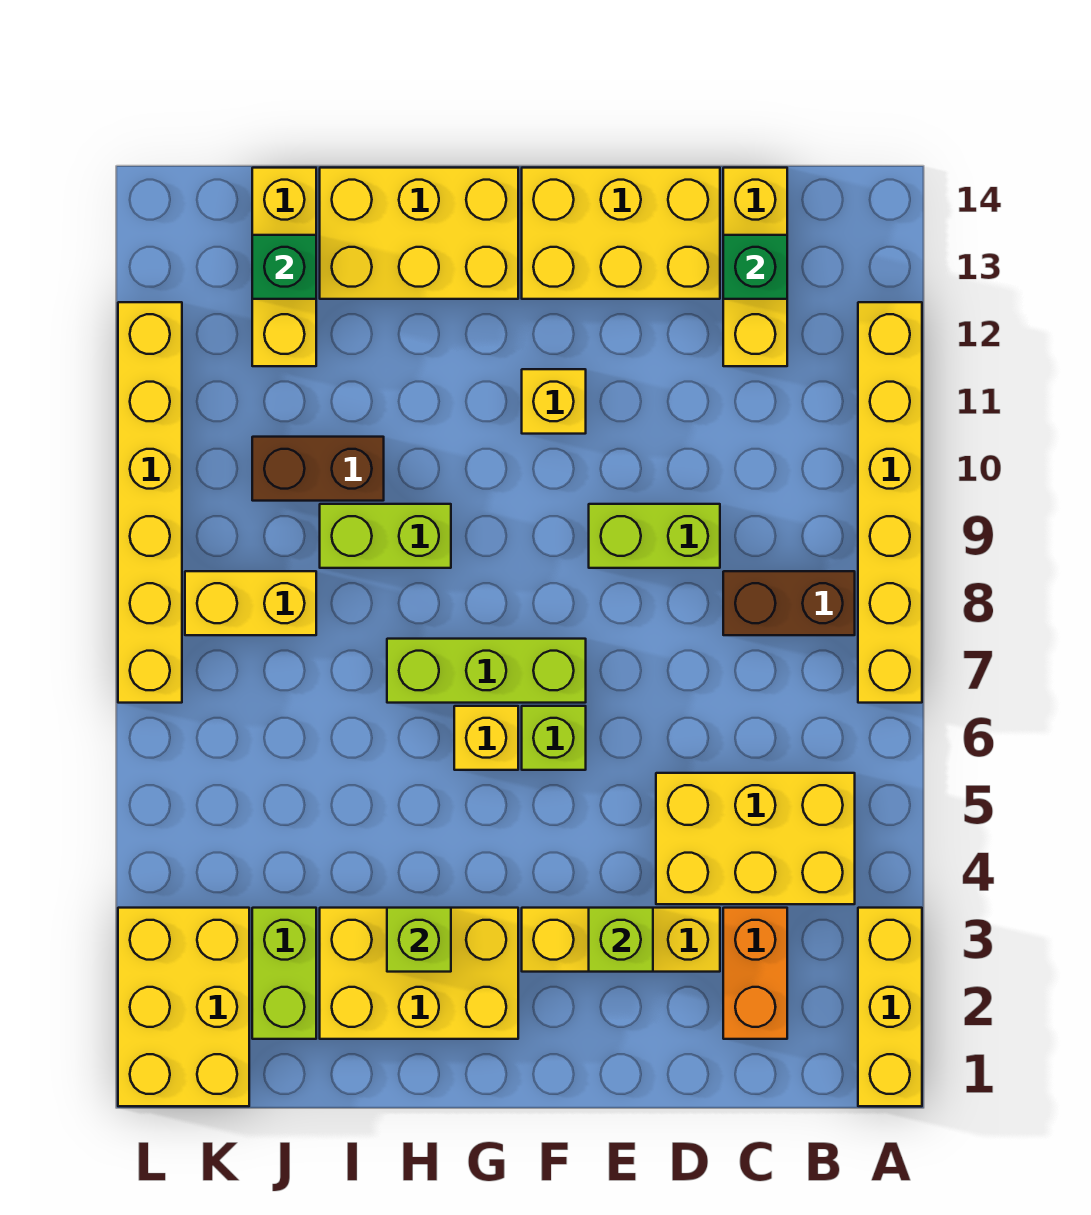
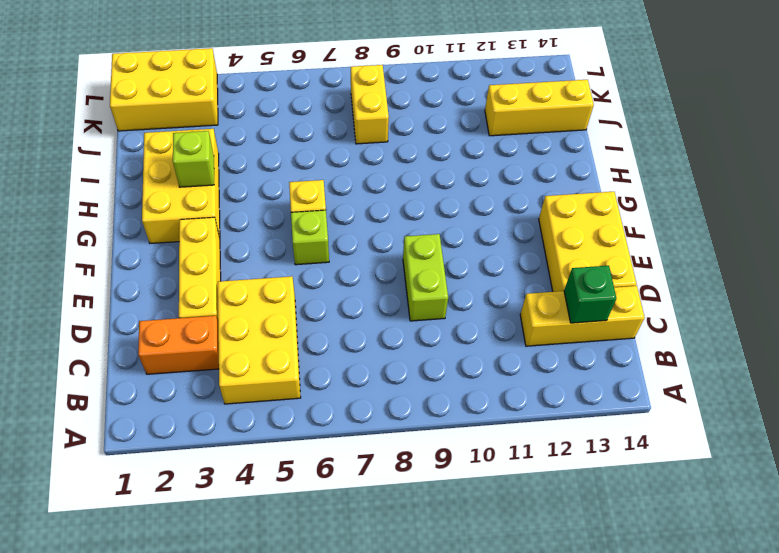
none -> yellow 1x3 brick [858,908,922,1106]
none -> yellow 1x6 brick [858,302,922,703]
none -> brown 1x2 brick [723,571,855,635]

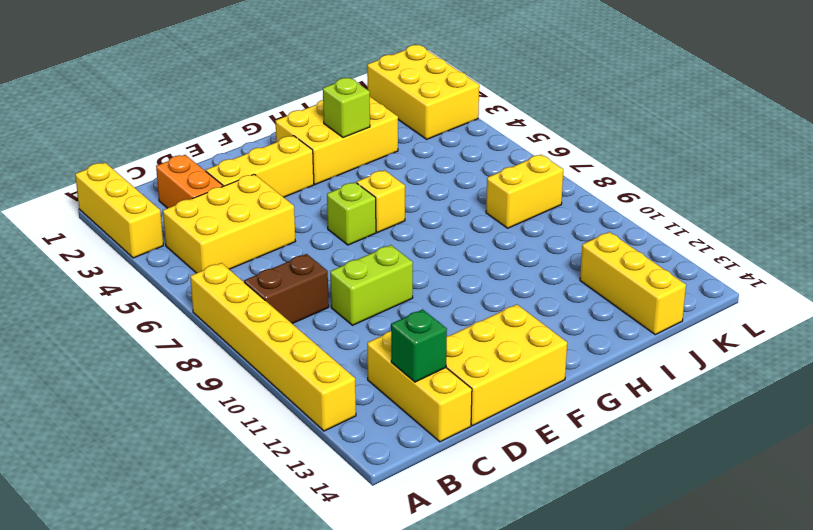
none -> lime 1x3 brick [387,639,586,703]
none -> yellow 1x1 brick [522,369,586,434]
none -> yellow 2x3 brick [320,168,518,299]

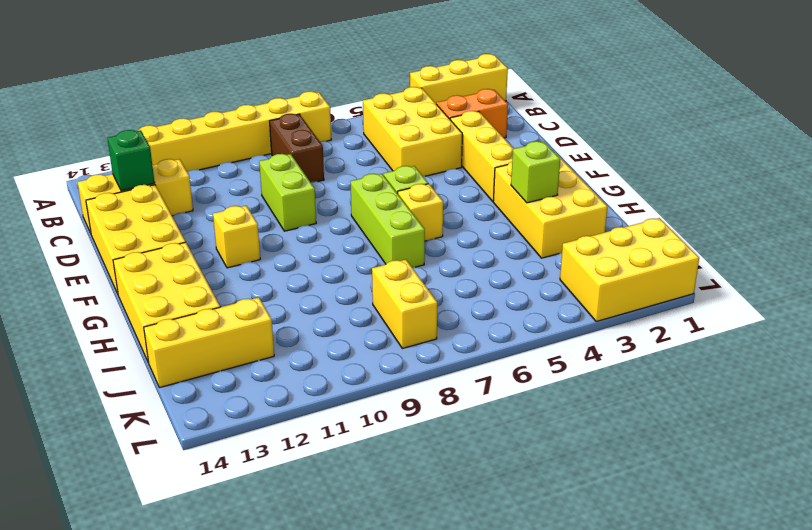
none -> lime 1x2 brick [320,504,451,568]
none -> brown 1x2 brick [252,437,384,501]
none -> lime 1x2 brick [252,908,316,1039]

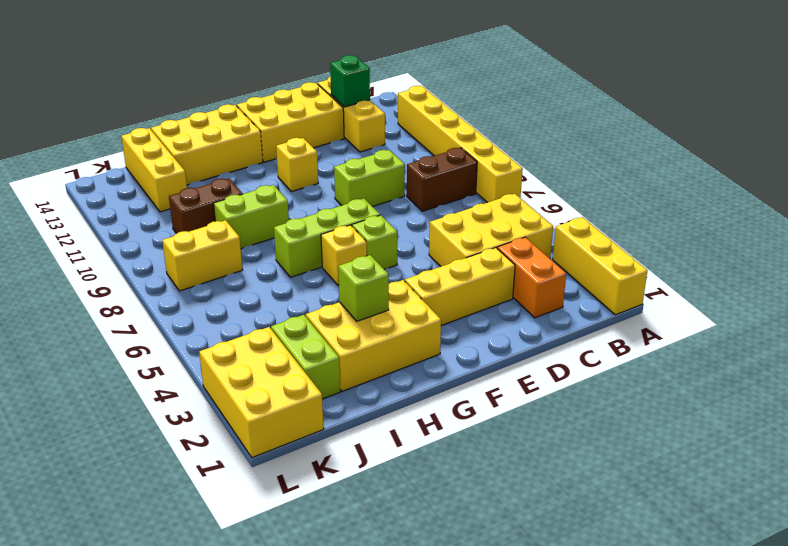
none -> yellow 1x6 brick [118,302,182,703]
none -> lime 1x1 brick [589,908,653,972]
none -> green 1x1 brick [252,235,316,299]

